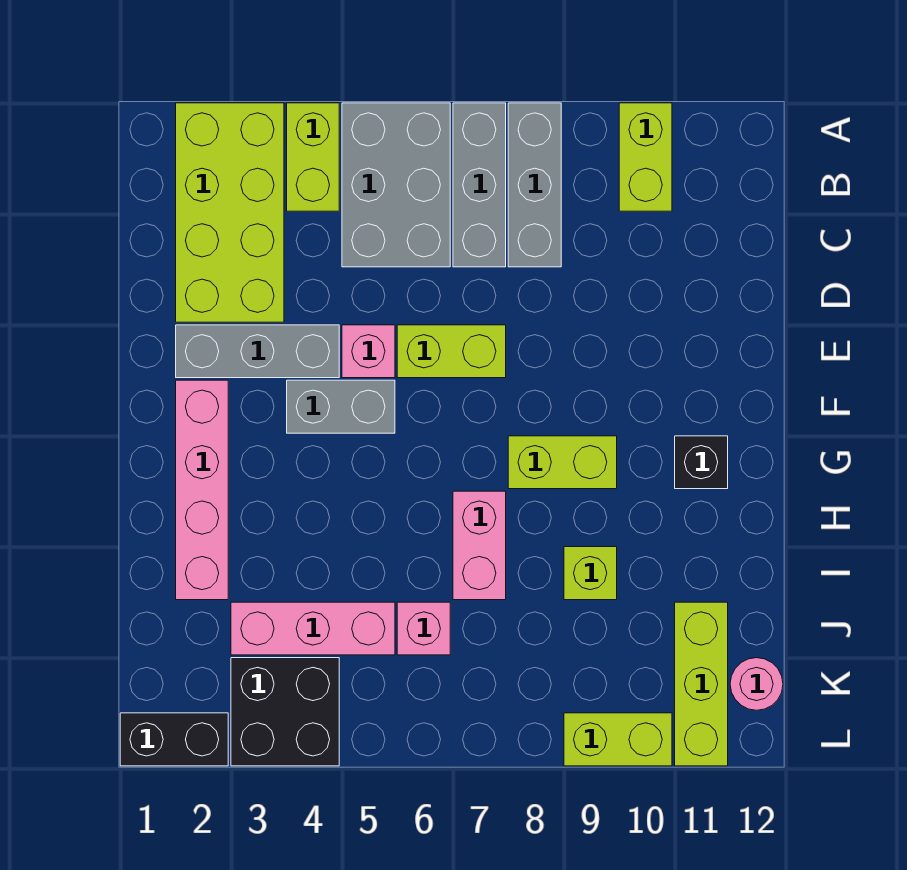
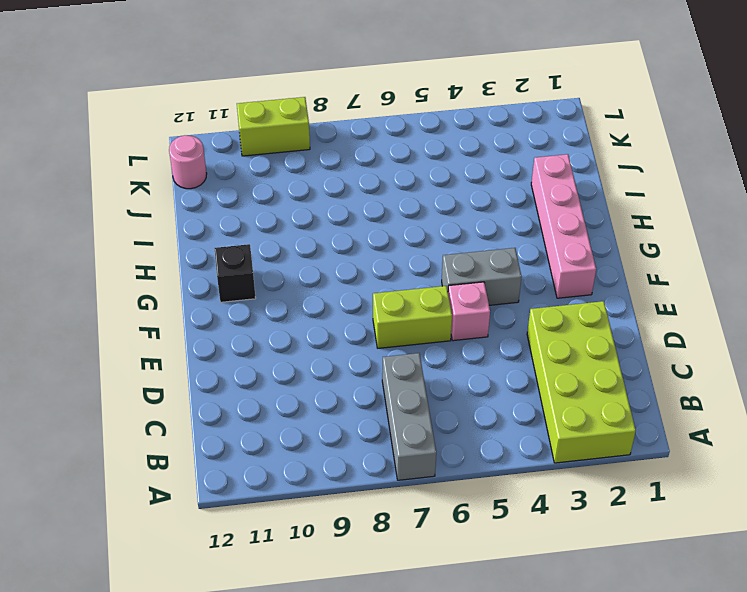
none -> lime 1x2 brick [287,103,339,211]
none -> grey 2x3 brick [342,103,450,267]
none -> grey 1x3 brick [508,103,561,267]

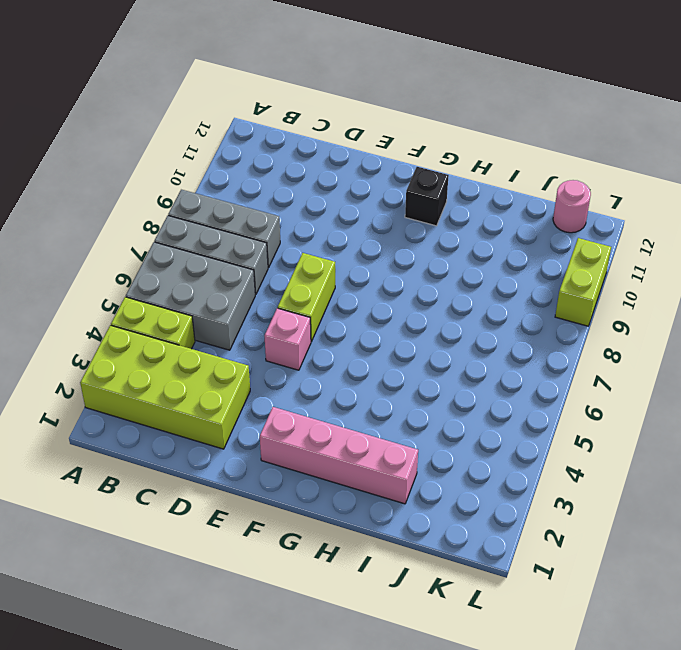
none -> lime 1x2 brick [619,103,672,211]
none -> grey 1x3 brick [176,325,339,378]
none -> grey 1x2 brick [287,380,395,433]

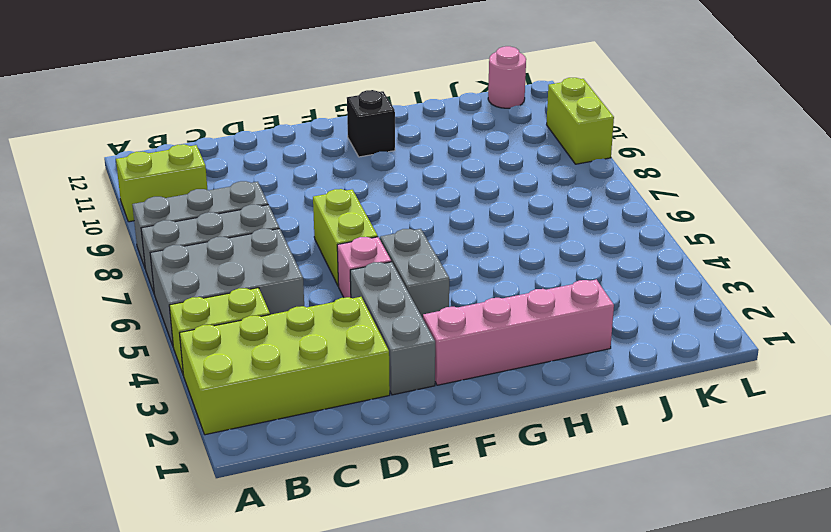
none -> lime 1x2 brick [508,436,617,489]
none -> pink 1x2 brick [453,491,506,600]
none -> lime 1x1 brick [564,547,617,600]

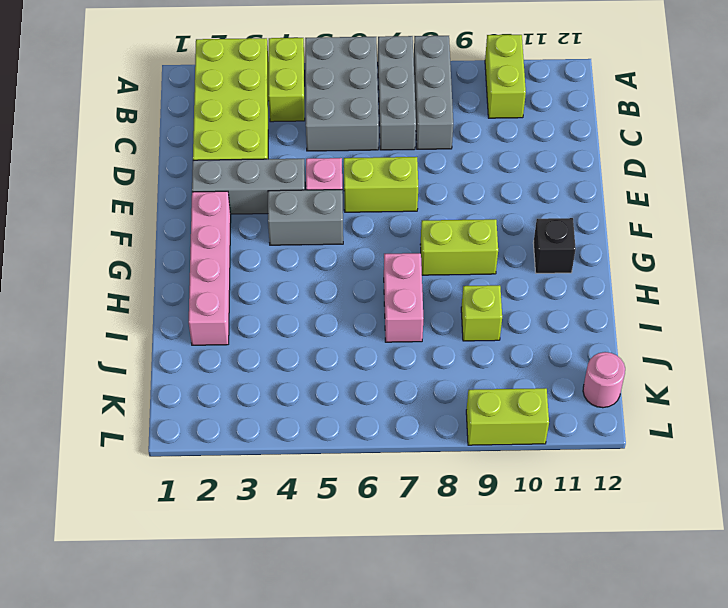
none -> pink 1x3 brick [231,602,395,655]
none -> pink 1x1 brick [397,602,450,655]
none -> lime 1x3 brick [675,602,728,766]

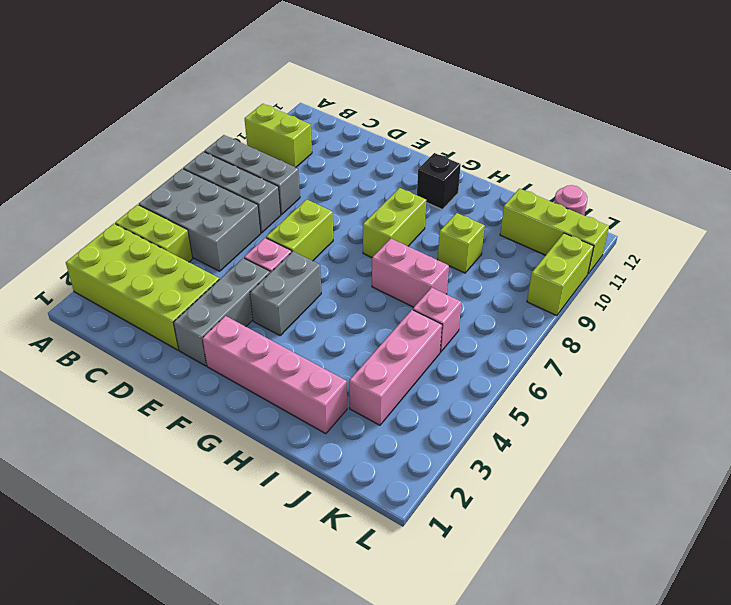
none -> black 2x2 brick [231,658,339,766]
none -> black 1x2 brick [120,713,228,766]

